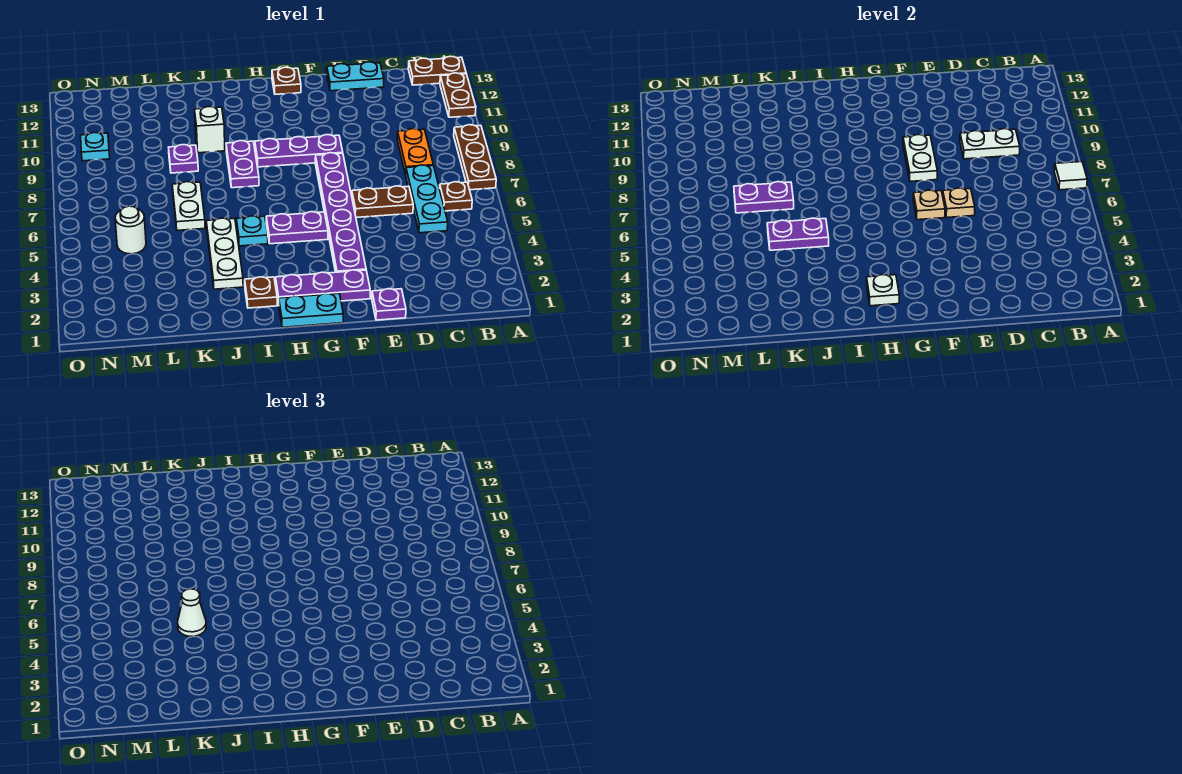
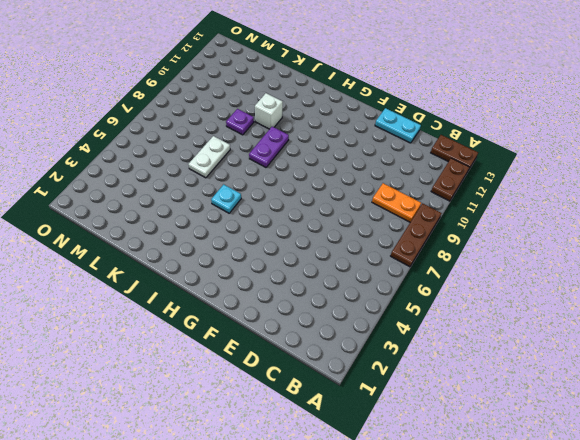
orange 1x2 plate [372,183,421,222] -> orange 1x2 plate turned to [397,129,433,175]
none -> brown 1x1 plate [439,182,472,211]
none -> cyan 1x3 plate [406,165,448,233]
none -> brown 1x2 plate [352,186,413,217]
none -> purple 1x1 plate [372,289,406,320]

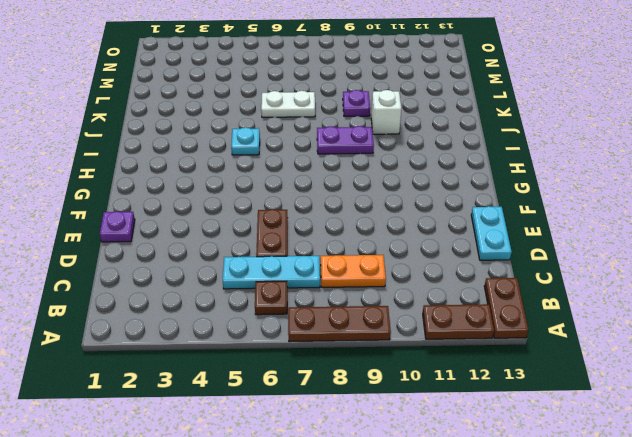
none -> purple 1x3 plate [276,270,370,304]
none -> purple 1x6 plate [315,153,366,272]
none -> purple 1x3 plate [255,135,343,167]
none -> cyan 1x2 plate [279,293,343,327]

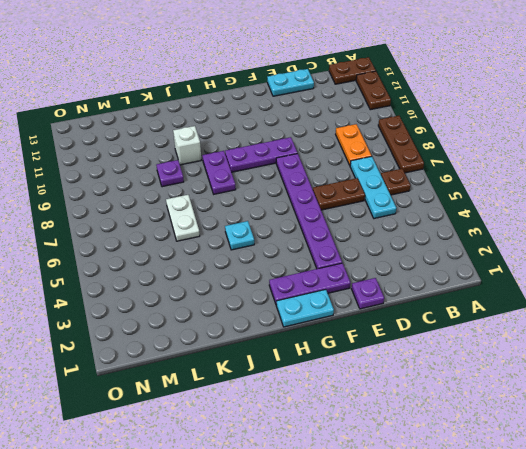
none -> purple 1x2 plate [266,212,328,244]
none -> brown 1x1 plate [272,67,301,94]
none -> brown 1x1 plate [245,277,277,308]
none -> white 1x3 plate [206,218,243,289]

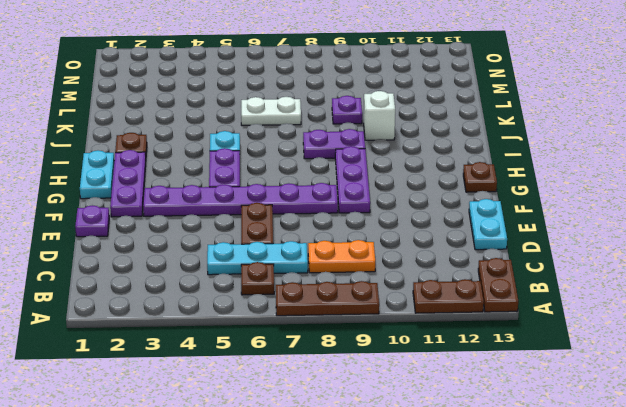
none -> white 1x3 plate [206,218,243,289]
none -> white 1x1 round brick [115,206,146,254]
none -> cyan 1x1 plate [81,132,110,161]
none -> white 1x1 tile [1054,162,1087,190]

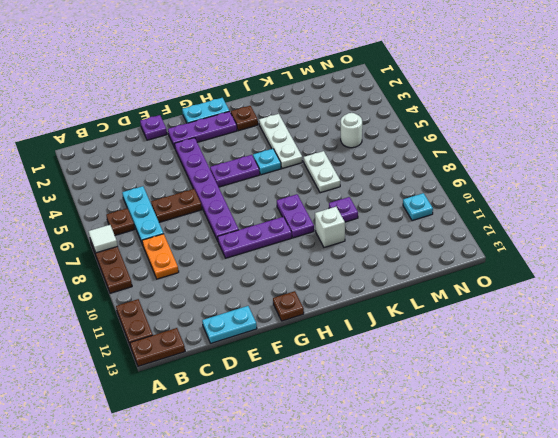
none -> white 1x2 plate [960,129,1020,159]
none -> tan 1x1 plate [943,188,975,217]
none -> tan 1x1 plate [913,190,945,220]
none -> white 1x2 plate [903,135,937,181]

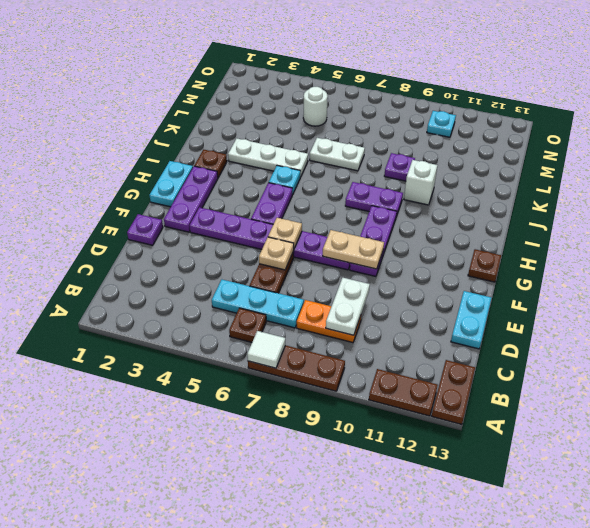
tan 1x2 plate [323,230,384,269] -> white 1x2 plate [903,135,937,181]
none -> white 1x1 plate [867,275,899,306]
none -> purple 1x2 plate [767,218,829,250]
none -> purple 1x2 plate [734,182,794,213]
none -> white 1x1 cone [177,589,206,636]

